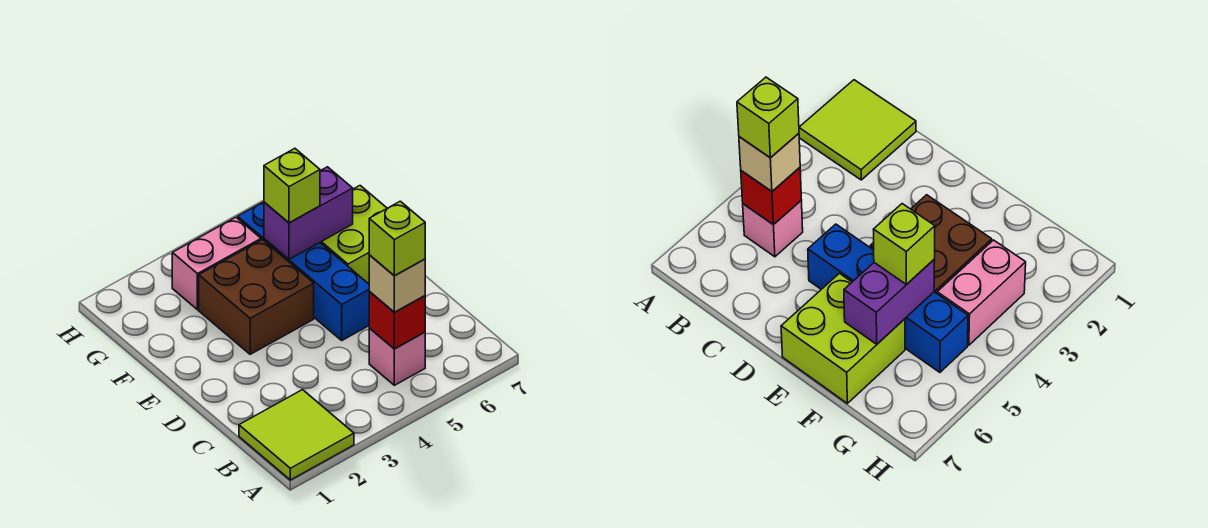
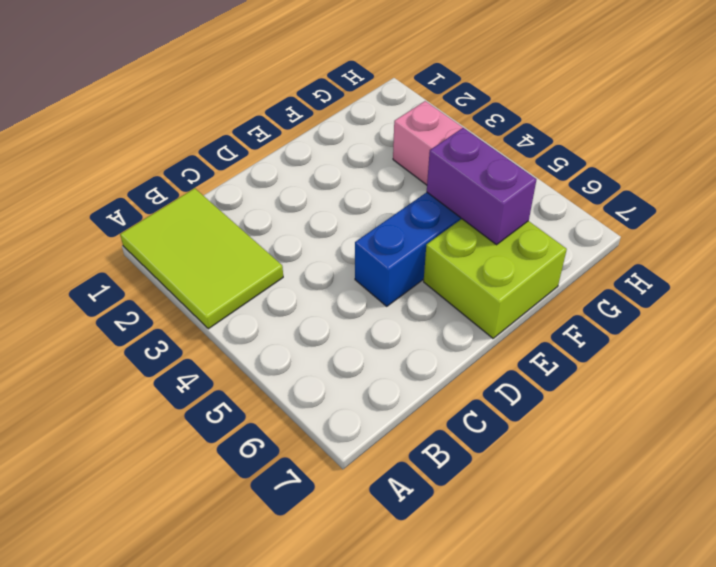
lime 2x3 tile [120,188,283,329] -> lime 2x2 tile [239,390,354,480]
none -> pink 1x1 brick [369,328,425,385]
none -> brown 2x2 brick [199,240,314,354]

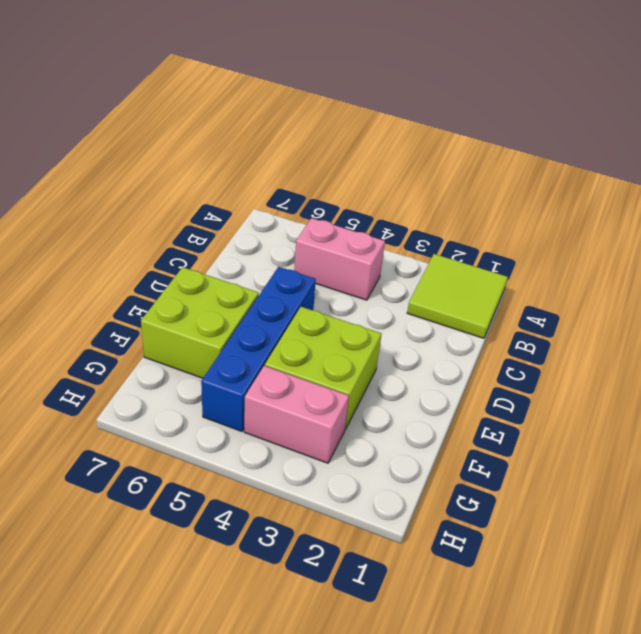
pink 1x2 brick [294,218,385,300] -> pink 1x1 brick [369,328,425,385]
lime 2x2 brick [265,307,382,429] -> brown 2x2 brick [199,240,314,354]
none -> red 1x1 brick [369,292,425,349]
none -> purple 1x2 brick [264,167,353,259]

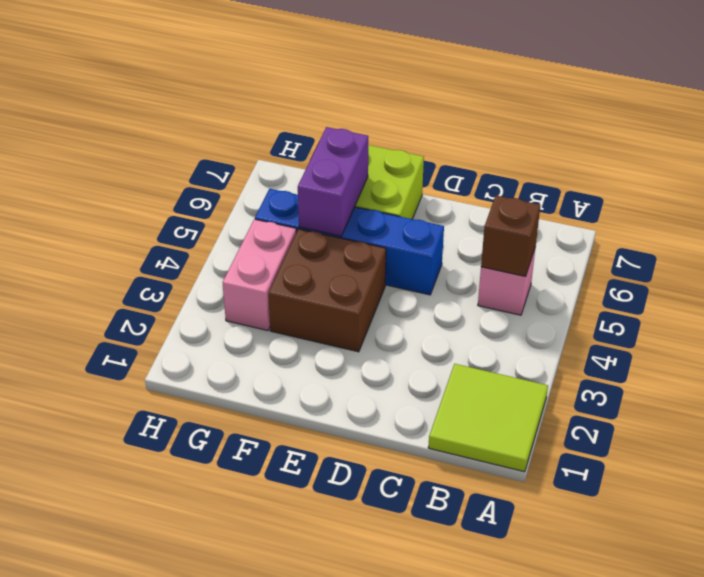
brown 1x1 brick [481,196,540,276] -> red 1x1 brick [369,292,425,349]
none -> tan 1x1 brick [369,255,425,312]
none -> lime 1x1 brick [264,149,320,223]

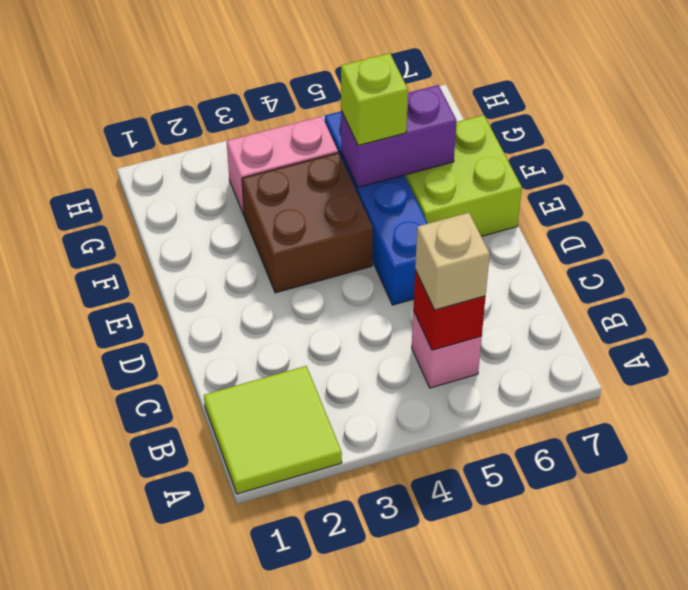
none -> lime 1x1 brick [369,201,425,276]

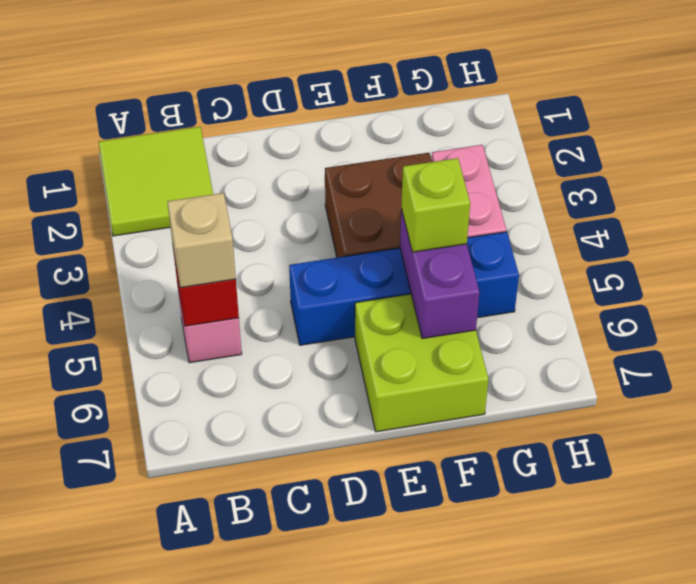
none -> lime 1x1 brick [369,201,425,276]

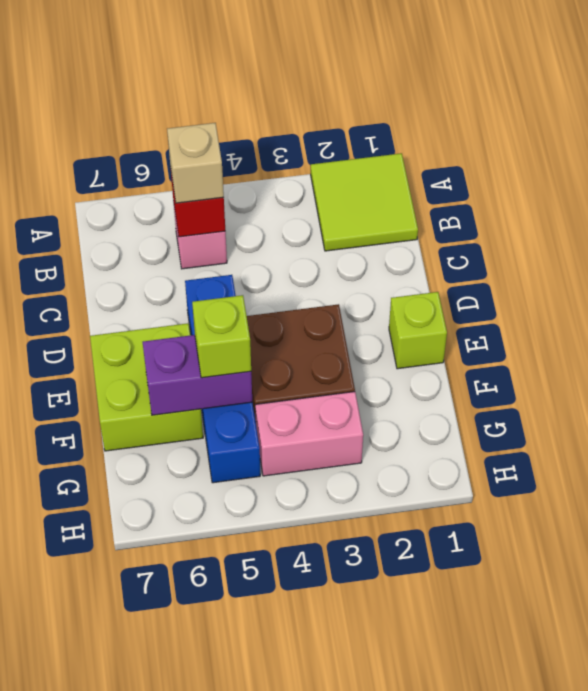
lime 1x1 brick [389,292,447,369] -> lime 1x1 brick moved to [369,201,425,276]

